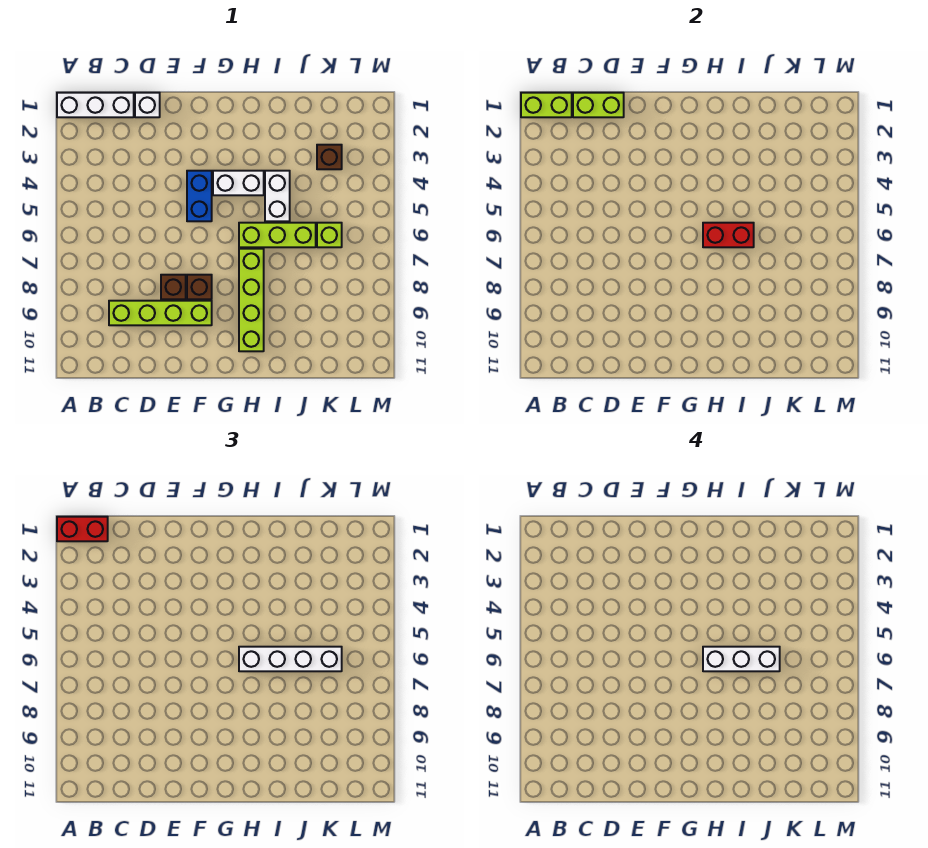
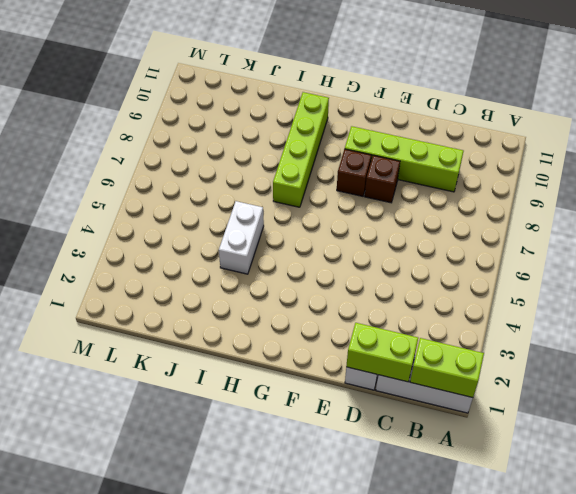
none -> blue 1x2 brick [187,171,212,221]
none -> white 1x2 brick [213,171,264,195]
none -> lime 1x3 brick [239,223,316,247]

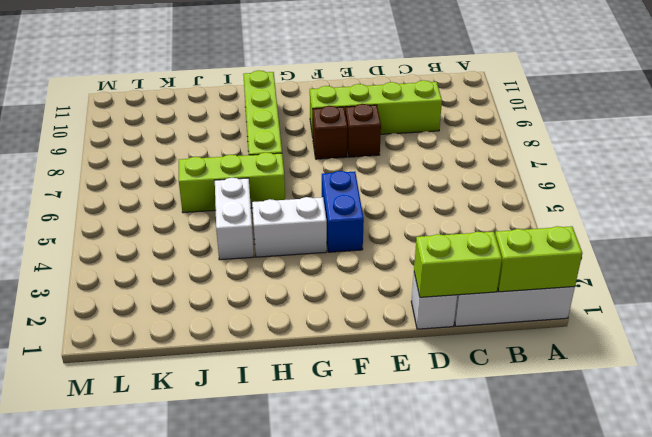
none -> brown 1x1 brick [317,145,342,169]
none -> lime 1x1 brick [317,223,342,247]
none -> red 1x2 brick [703,223,754,247]

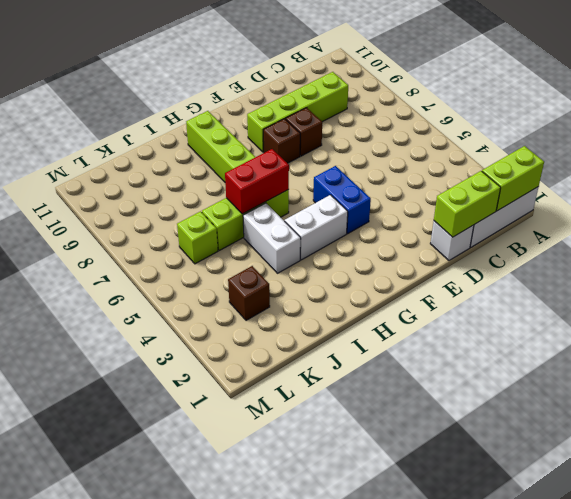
none -> red 1x2 brick [57,517,108,541]
none -> white 1x4 brick [239,647,342,671]
none -> white 1x3 brick [703,647,780,671]

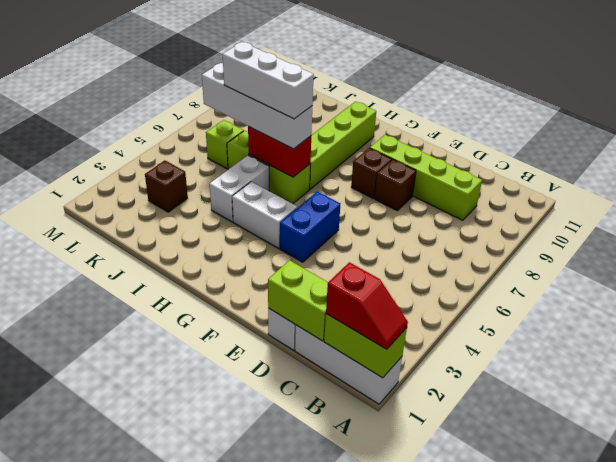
red 1x2 slope [326,262,408,349] -> red 1x2 brick [57,517,108,541]

